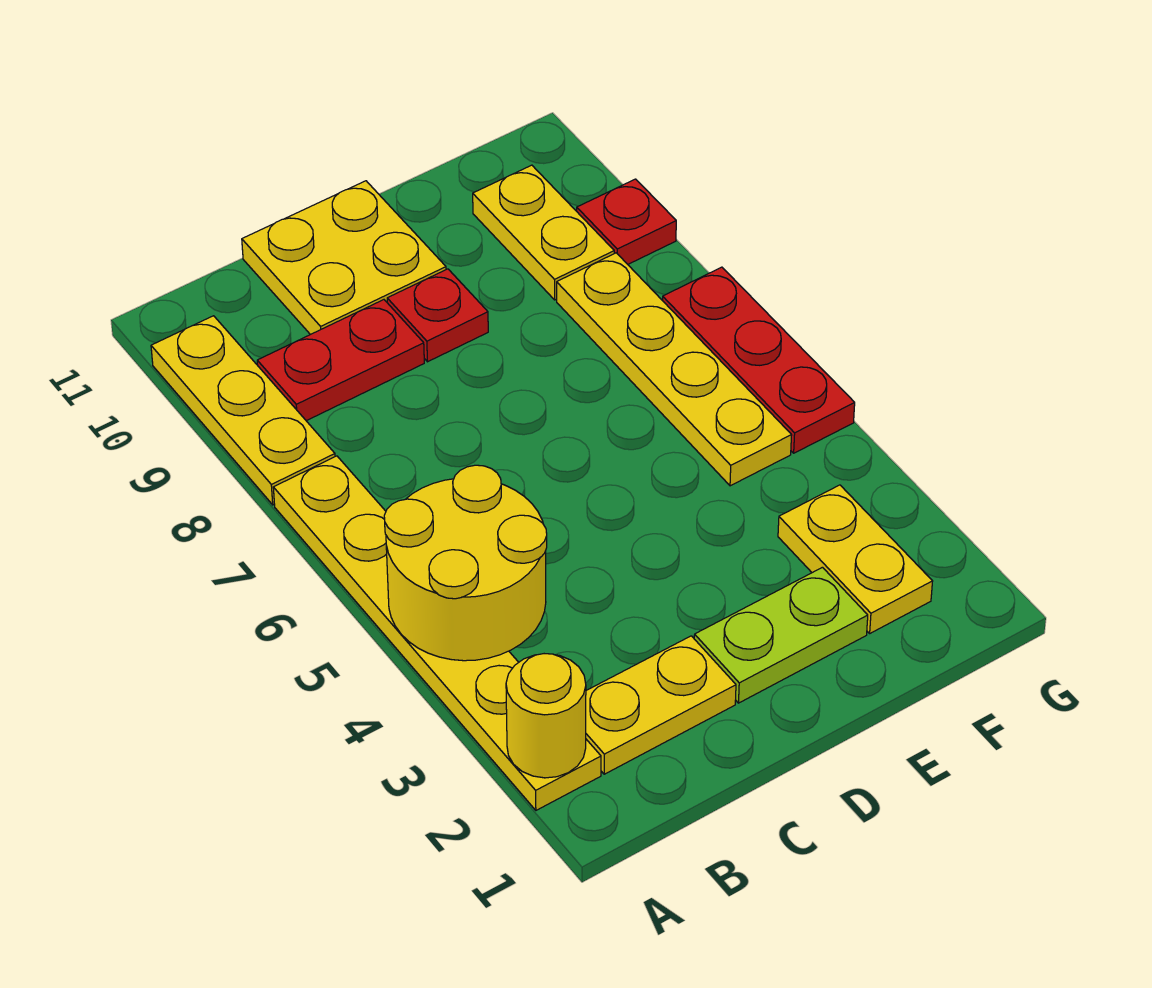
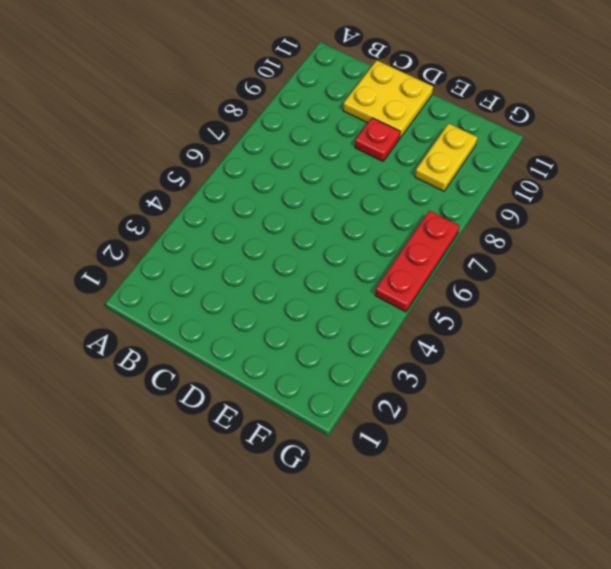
none -> yellow 1x6 plate [273,456,601,810]
none -> yellow 1x3 plate [151,316,335,505]
none -> yellow 1x2 plate [586,636,736,774]

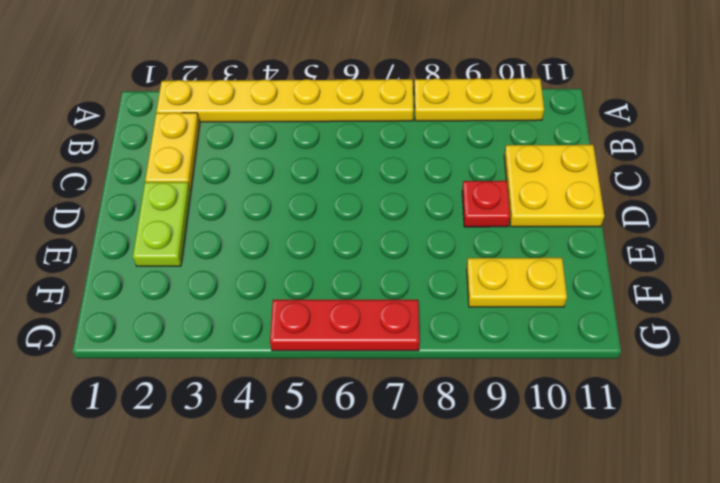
none -> red 1x2 plate [257,300,424,421]
none -> yellow 1x2 plate [778,485,933,633]
none -> yellow 1x4 plate [557,253,792,486]

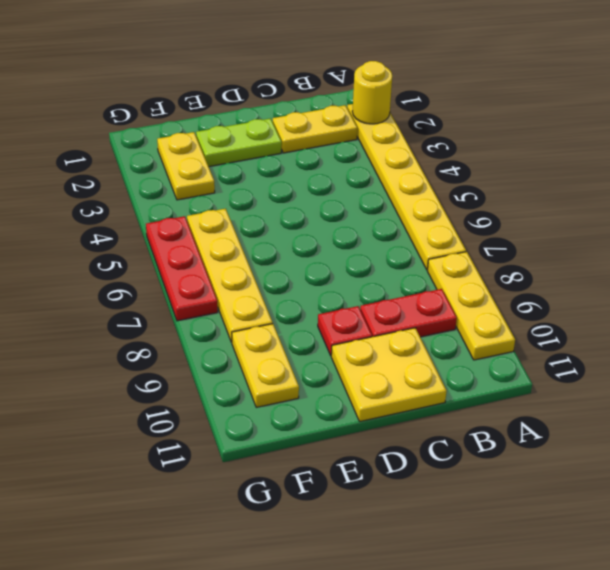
none -> red 1x1 plate [577,179,676,264]
none -> yellow 2x2 round brick [384,465,547,661]

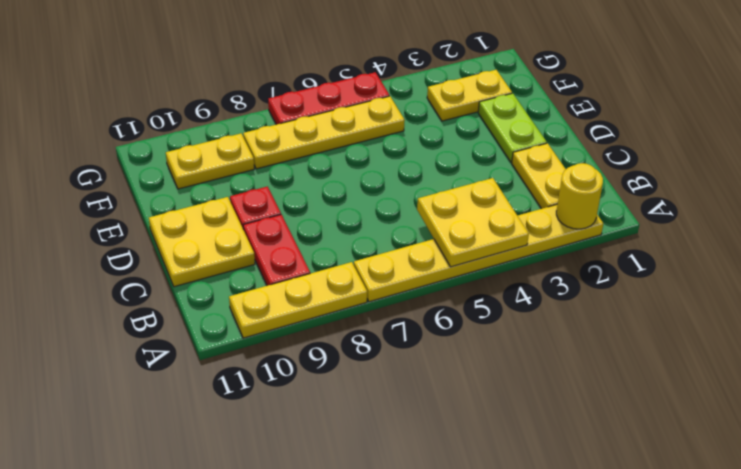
yellow 2x2 plate [417,178,529,267] -> yellow 2x2 round brick [384,465,547,661]
none -> red 1x1 plate [577,179,676,264]

